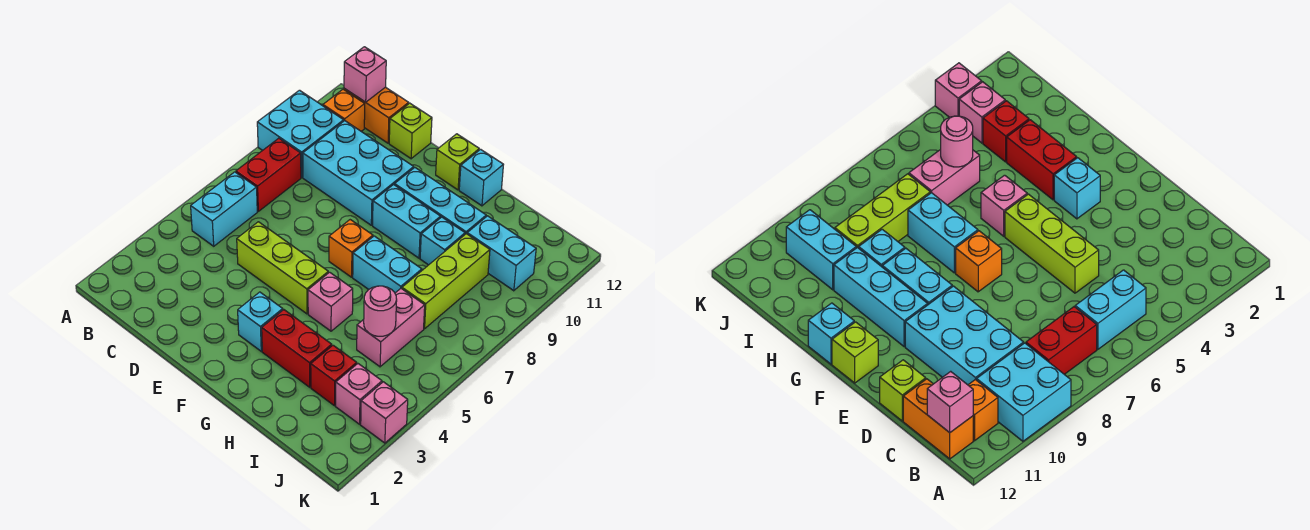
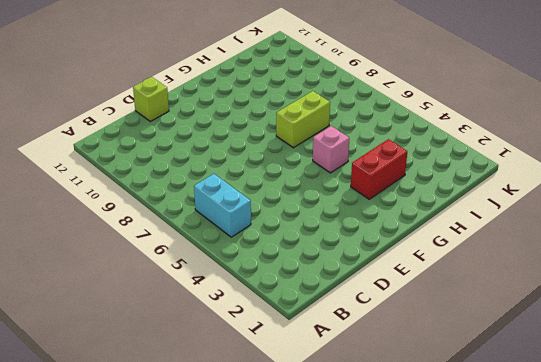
lime 1x2 brick [276,91,330,148] -> cyan 1x2 brick [353,236,422,293]
none -> cyan 2x2 brick [257,90,344,177]
none -> red 1x2 brick [236,138,301,211]
none -> orange 1x1 brick [323,89,365,131]

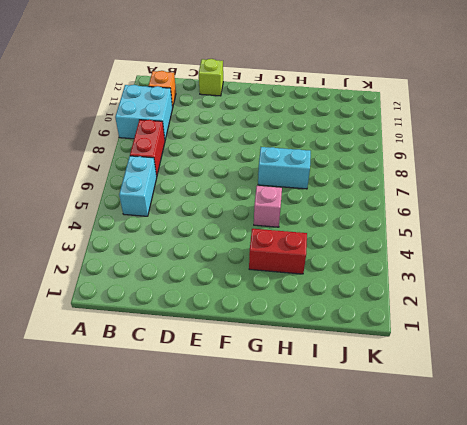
none -> orange 1x2 brick [344,87,409,143]
none -> cyan 2x3 brick [303,121,414,225]
none -> lime 1x3 brick [237,222,328,314]

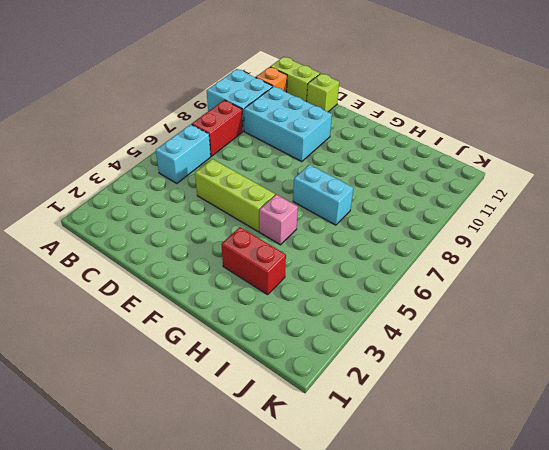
lime 1x2 brick [271,57,320,102] -> orange 1x2 brick [344,87,409,143]
none -> cyan 1x1 brick [238,292,283,351]
none -> orange 1x1 brick [329,220,373,277]
none -> cyan 1x2 brick [373,185,441,258]

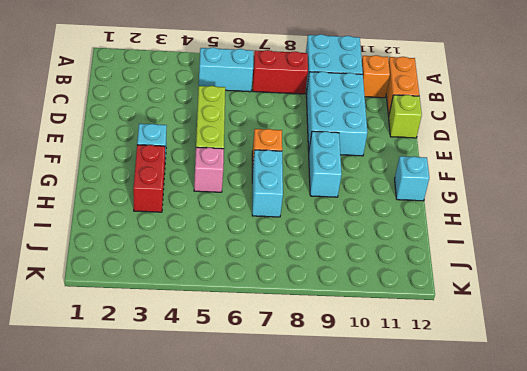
none -> cyan 1x3 brick [395,168,486,234]
none -> lime 1x1 brick [436,134,479,190]
none -> cyan 1x1 brick [420,217,465,265]

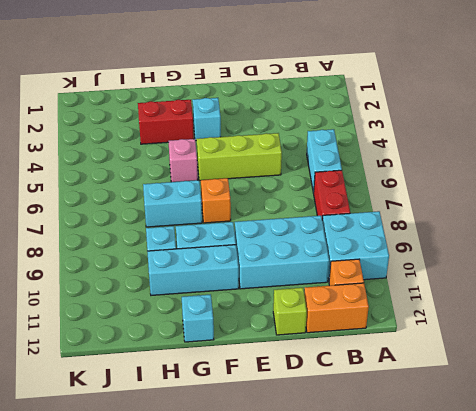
none -> lime 1x1 brick [436,134,479,190]
none -> red 1x1 brick [311,345,357,406]
none -> pink 1x2 brick [357,289,425,367]

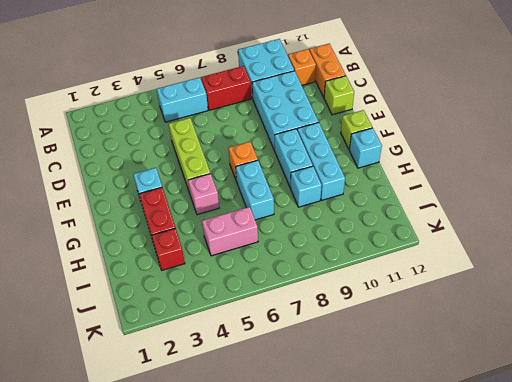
none -> lime 1x3 brick [402,234,490,329]
none -> cyan 1x2 brick [467,216,536,291]
none -> pink 1x1 brick [336,364,382,424]

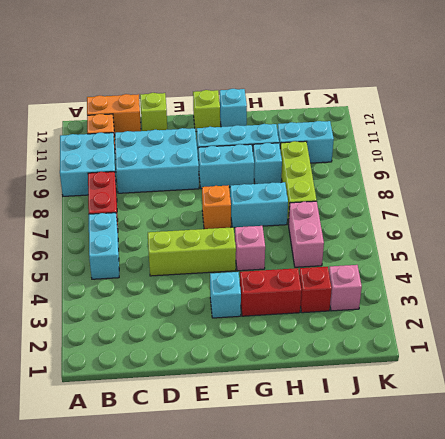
none -> pink 1x1 brick [361,382,408,443]
none -> pink 1x1 brick [344,47,386,102]
none -> pink 1x1 round brick [364,286,397,336]

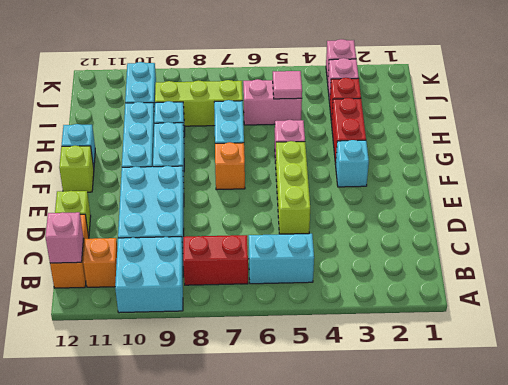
pink 1x1 tile [273,71,302,99] -> pink 1x1 round brick [364,286,397,336]

